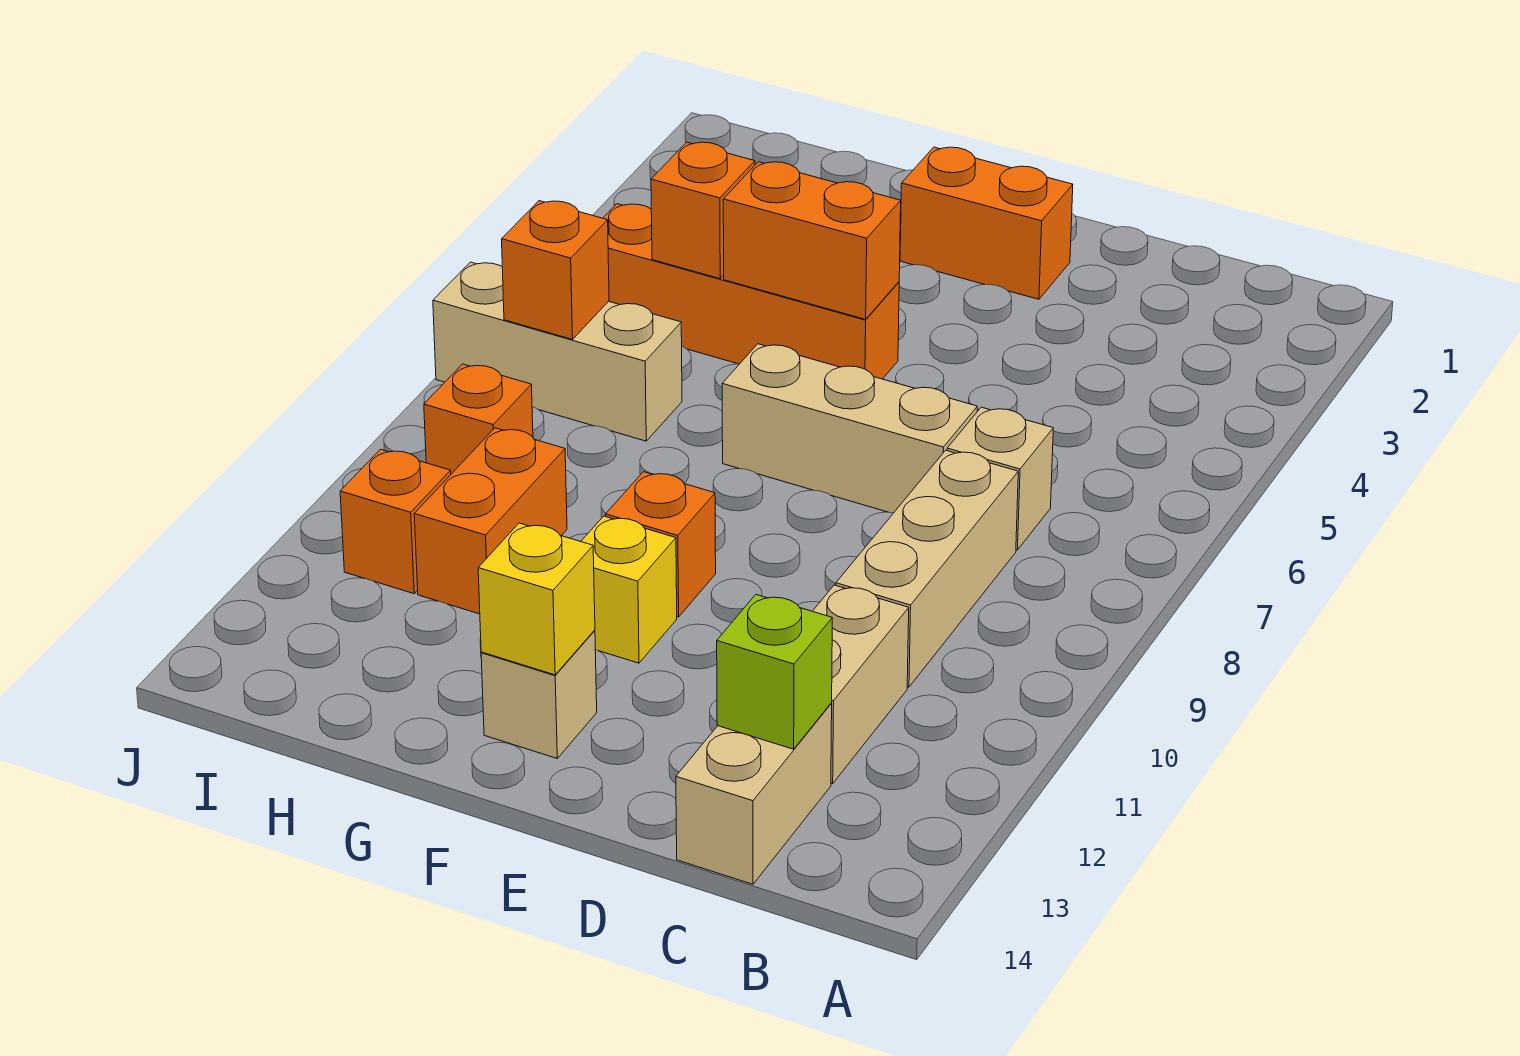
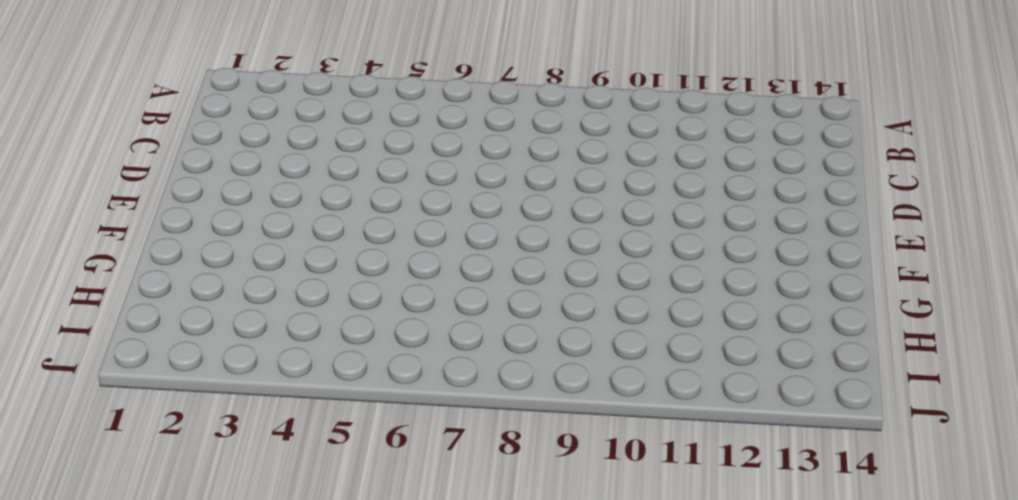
none -> tan 1x1 brick [947,407,1053,550]
none -> tan 1x3 brick [836,450,1018,687]
none -> tan 1x2 brick [813,585,909,784]

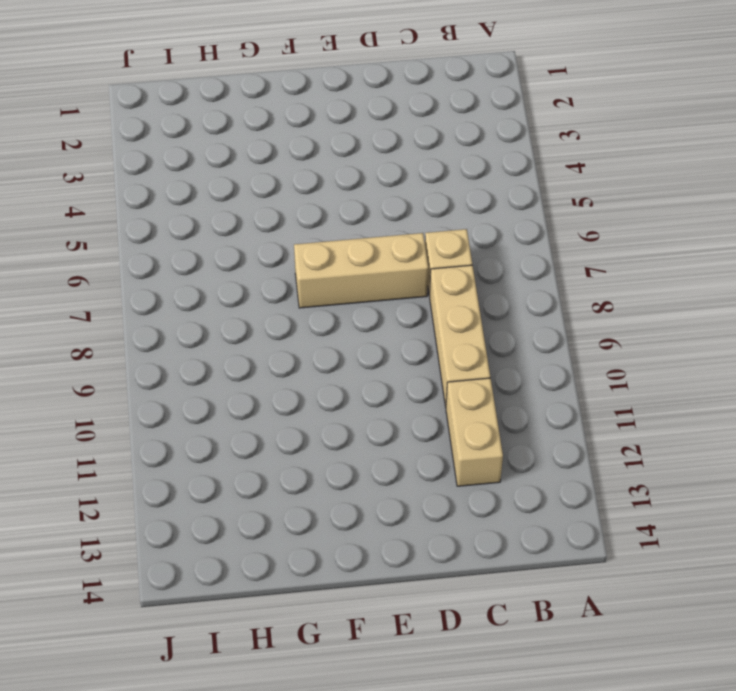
none -> tan 1x2 brick [676,703,832,884]
none -> orange 1x2 brick [900,147,1073,299]
none -> orange 1x4 brick [603,204,899,379]

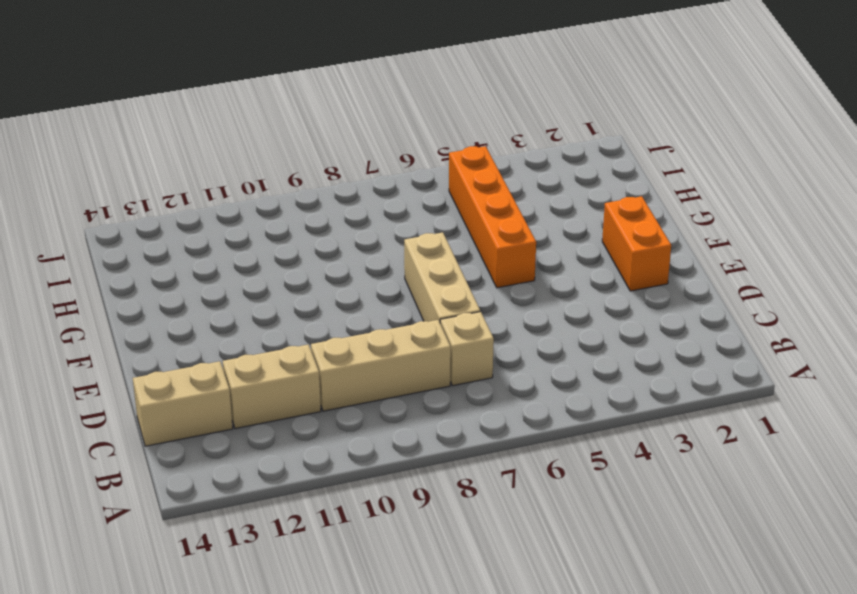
none -> orange 1x1 brick [606,472,716,617]
none -> yellow 1x1 brick [581,516,677,663]
none -> tan 1x1 brick [481,630,597,758]

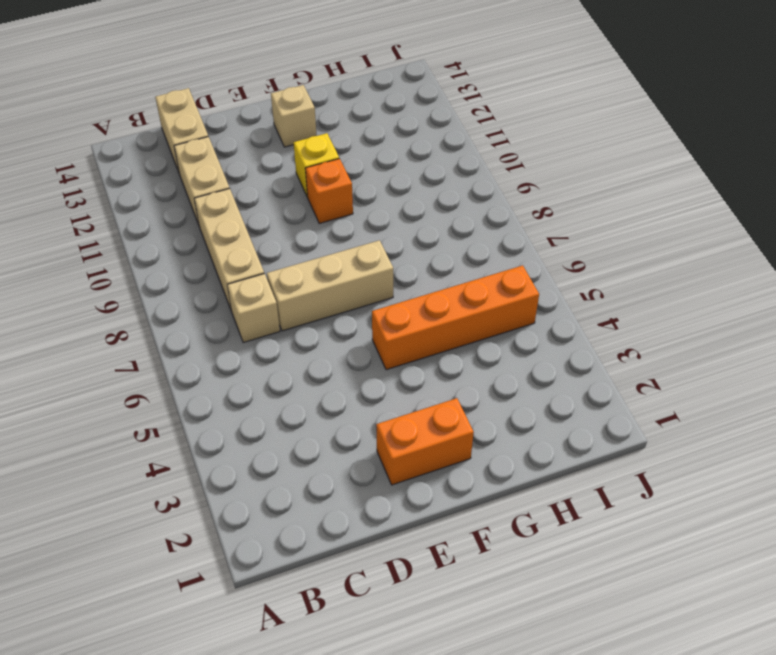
none -> tan 1x3 brick [433,262,682,441]
none -> orange 1x2 brick [414,428,567,614]
none -> orange 1x1 brick [424,364,533,474]

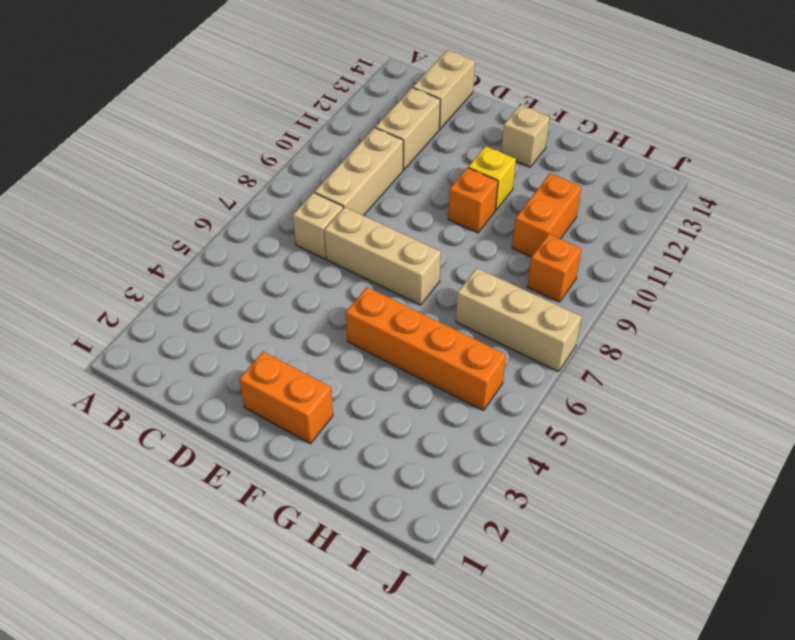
none -> orange 1x1 brick [340,449,451,594]
none -> lime 1x1 brick [717,595,832,749]
none -> orange 1x2 brick [723,162,901,319]

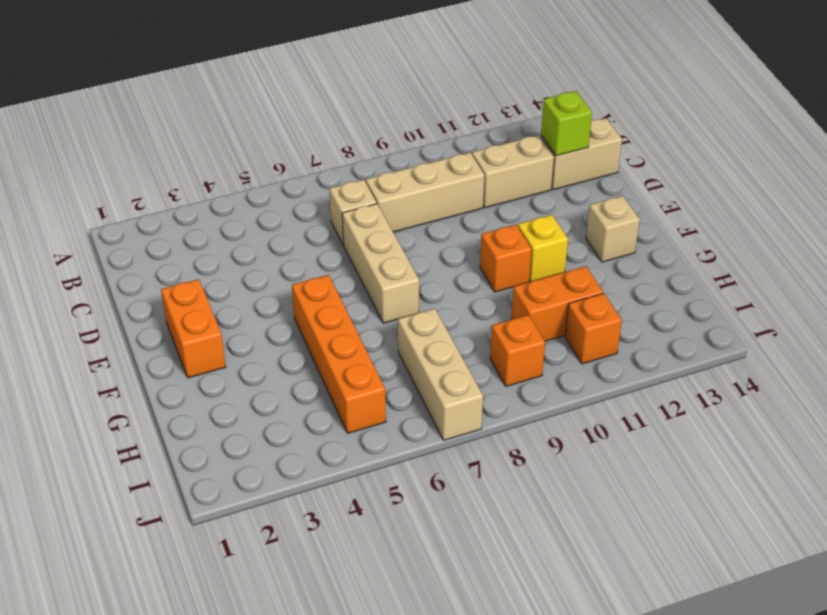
none -> orange 1x2 brick [723,162,901,319]
none -> yellow 1x1 brick [478,523,595,675]
none -> orange 1x1 brick [651,142,755,279]

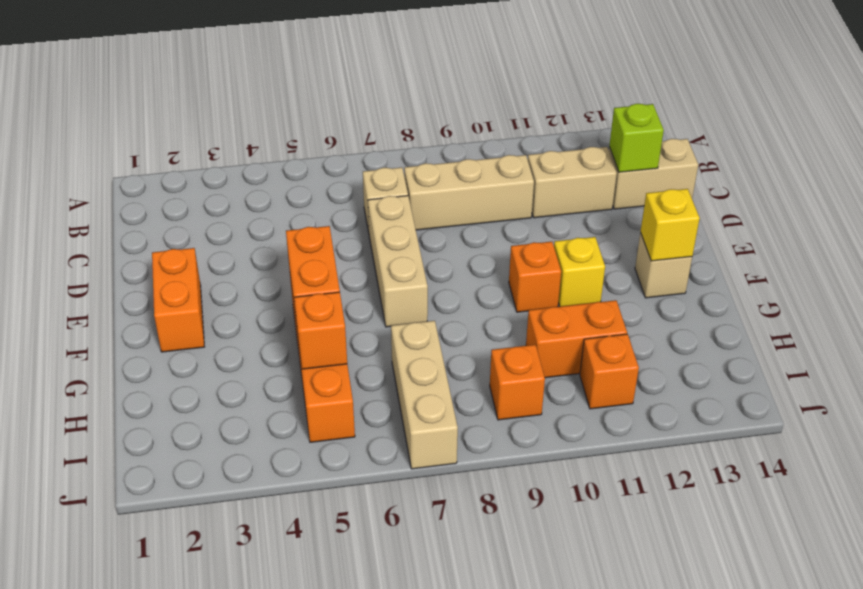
none -> orange 1x1 brick [502,201,609,339]

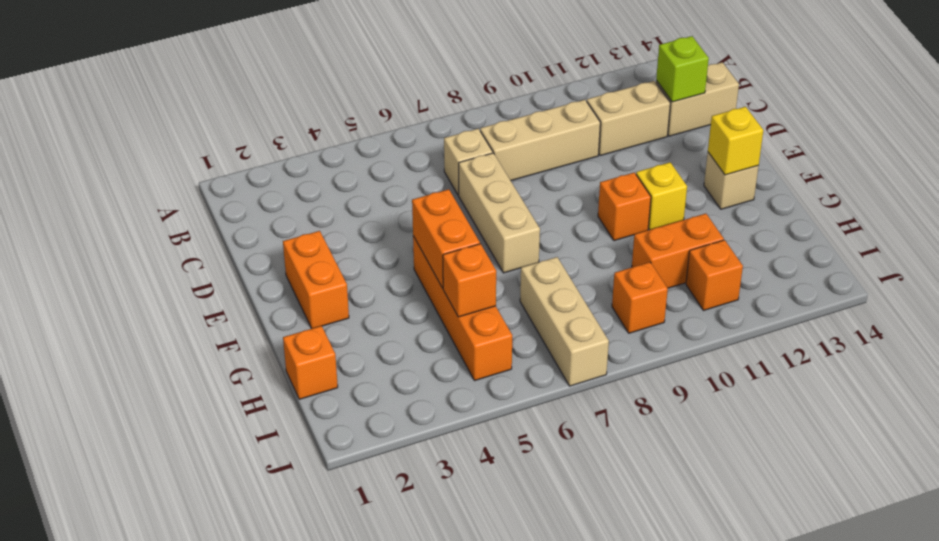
orange 1x1 brick [283,326,338,399] -> orange 1x1 brick moved to [502,201,609,339]

